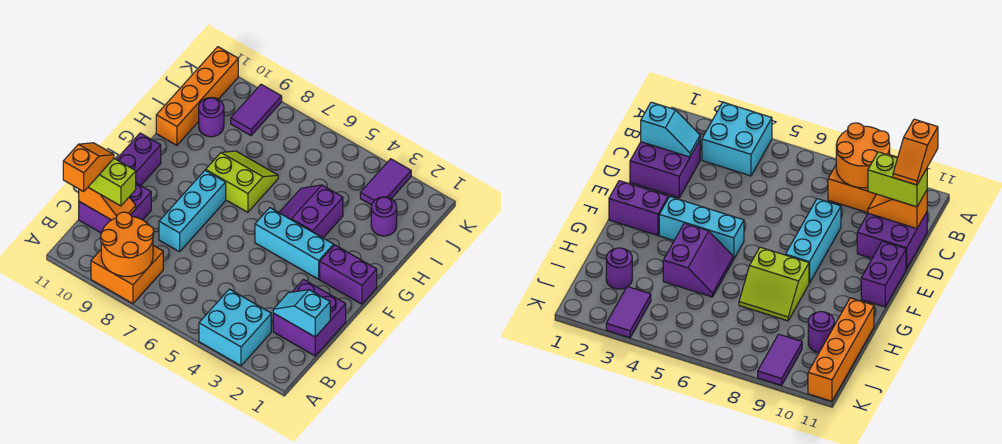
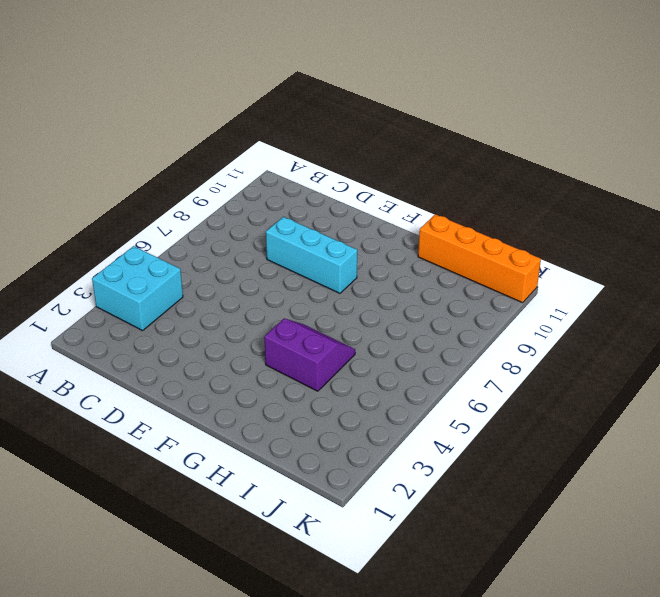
none -> orange 2x2 brick [91,245,163,304]
none -> purple 2x2 brick [273,279,346,356]
none -> purple 2x2 brick [79,183,151,233]

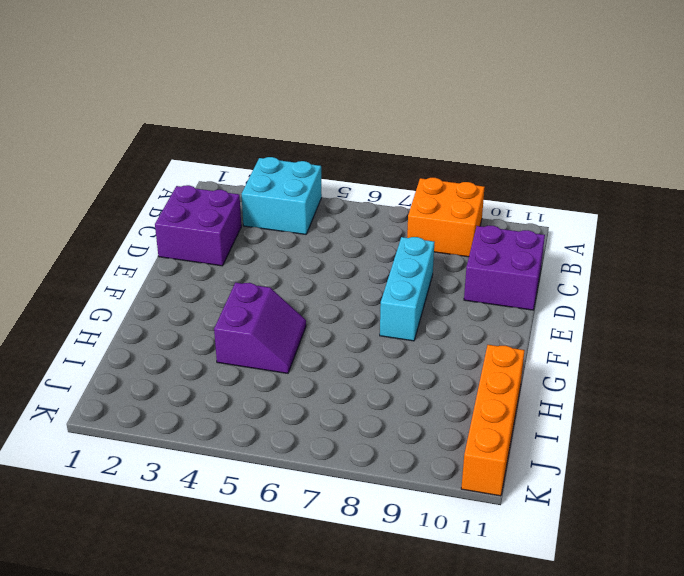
none -> purple 1x2 brick [116,133,161,186]
none -> purple 1x2 brick [320,245,377,304]
none -> cyan 1x3 brick [255,208,334,279]

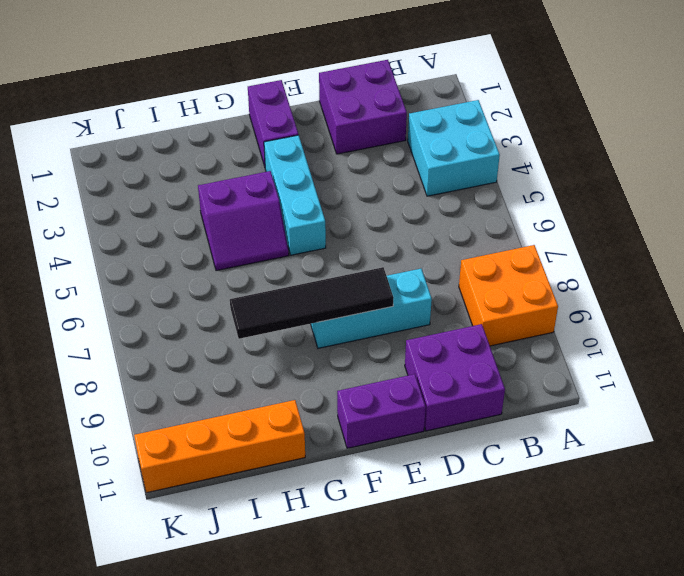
black 1x4 tile [230,267,393,339] -> none
none -> lime 2x2 slope [206,151,278,212]
none -> purple 1x1 round brick [371,197,397,236]
none -> purple 1x1 round brick [199,98,224,137]

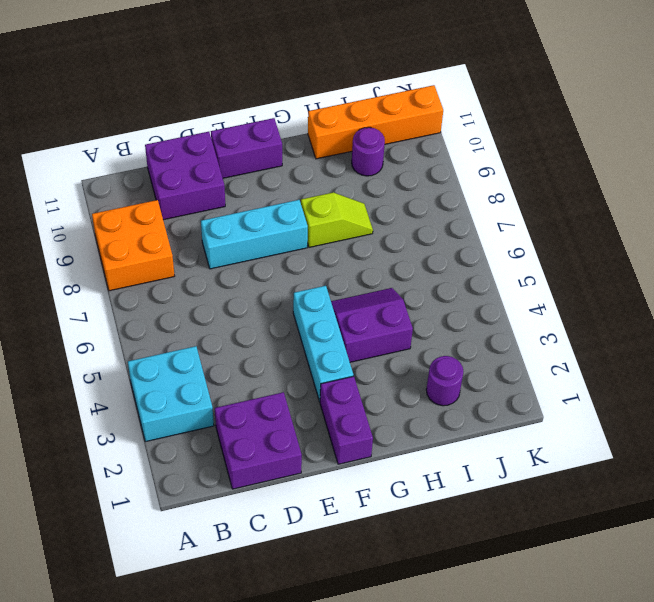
lime 1x2 slope [301,193,373,247] -> lime 2x2 slope [206,151,278,212]
none -> purple 1x2 tile [360,159,411,205]
none -> purple 1x2 tile [231,84,282,135]
none -> orange 2x2 round brick [101,212,154,276]

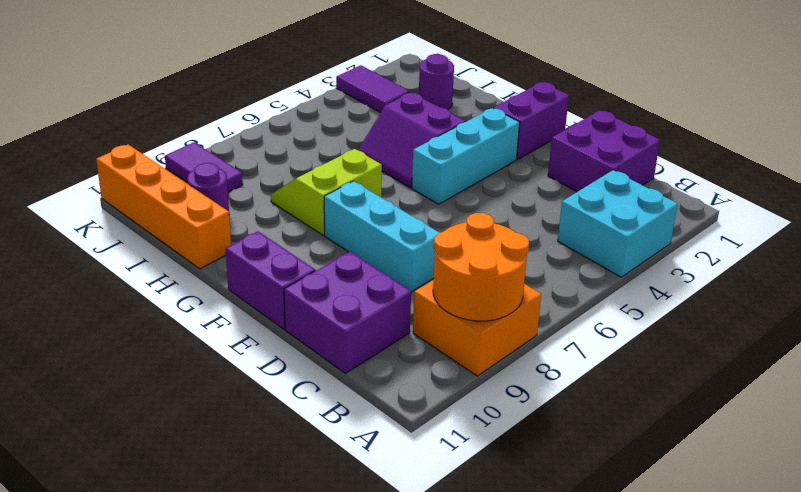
none -> cyan 1x2 slope [273,290,330,337]
none -> orange 1x2 slope [79,188,136,220]
none -> lime 1x2 brick [88,159,136,206]

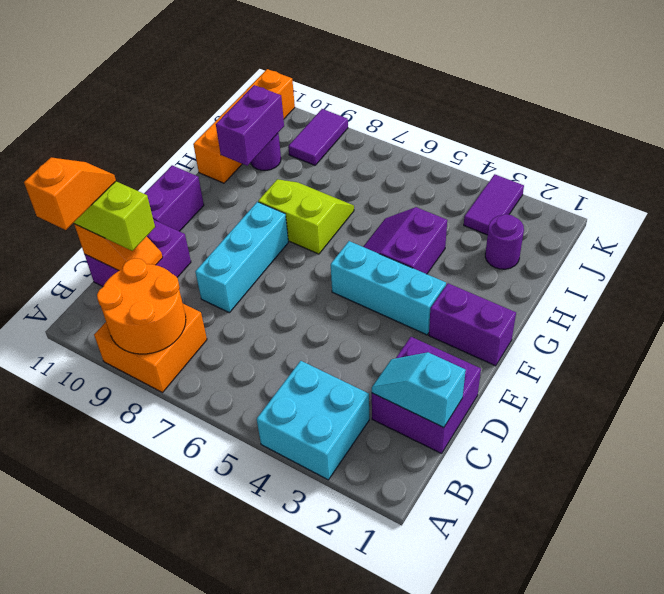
purple 1x2 brick [216,85,284,166] -> none

